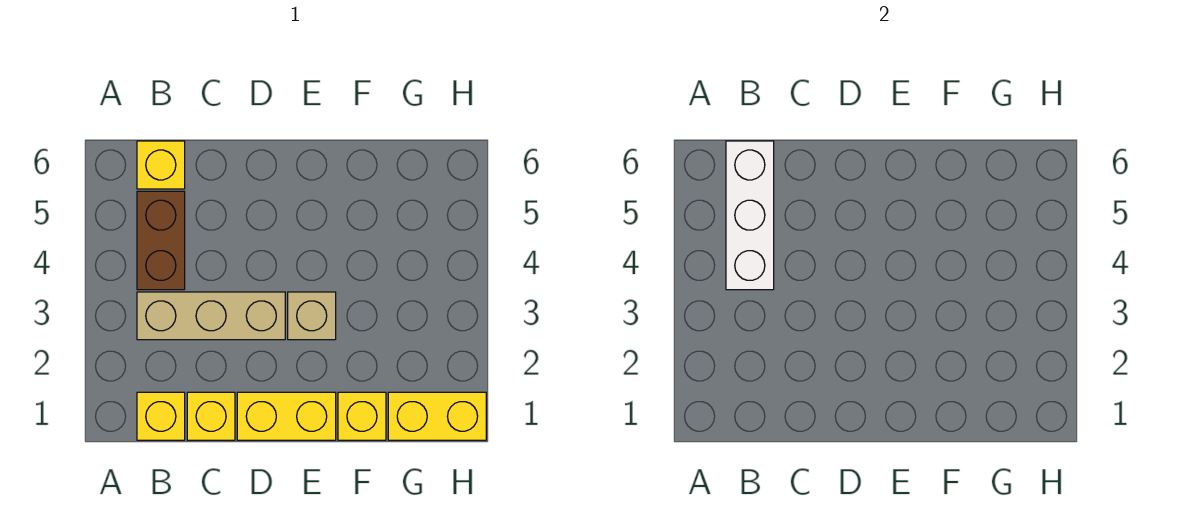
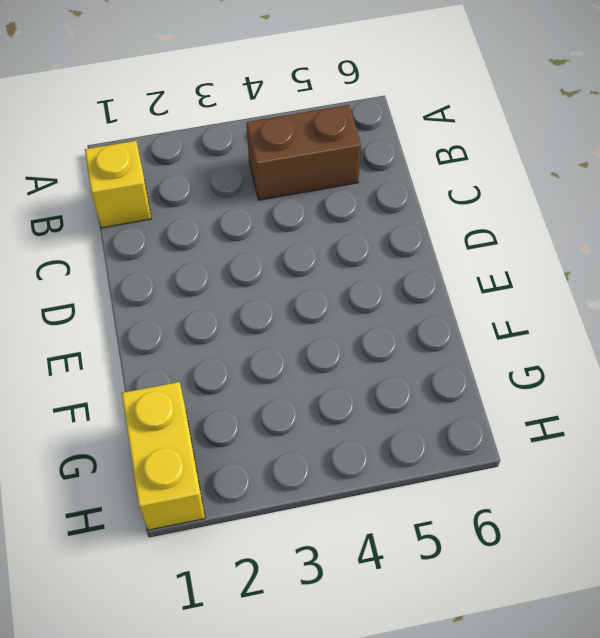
none -> tan 1x3 brick [137,292,285,340]
none -> yellow 1x1 brick [137,141,185,189]

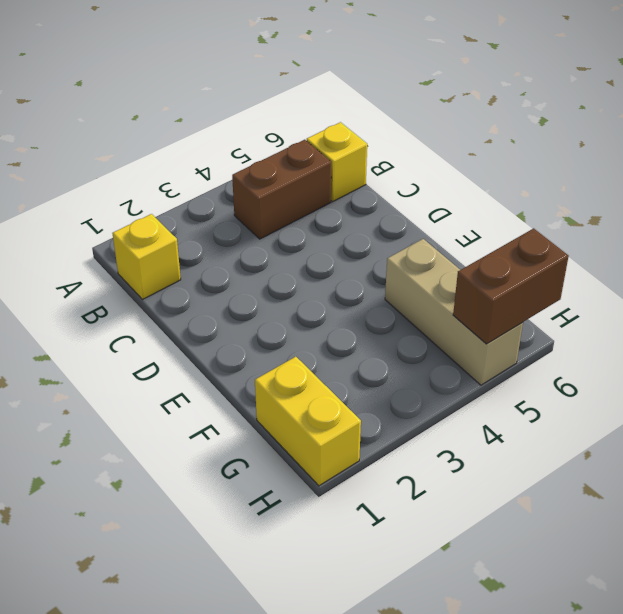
tan 1x3 brick [385,239,523,385] -> tan 1x3 brick moved to [137,292,285,340]
brown 1x2 brick [453,228,569,344] -> none
none -> yellow 1x1 brick [187,392,235,440]
none -> yellow 1x2 brick [237,392,336,440]

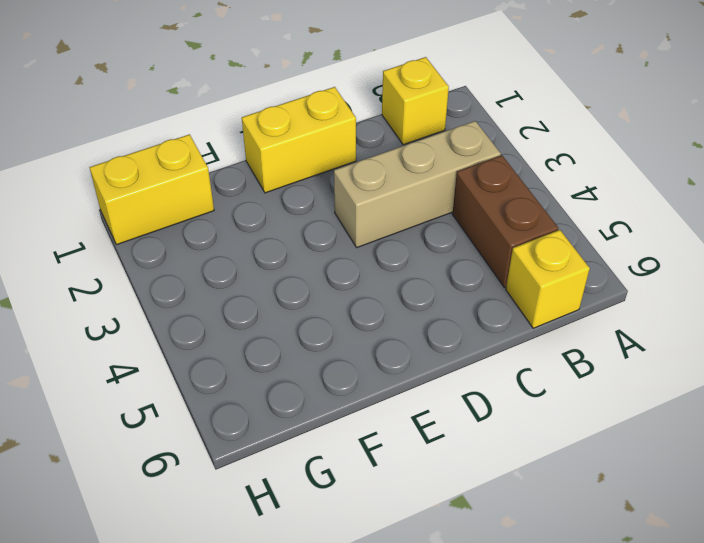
none -> yellow 1x1 brick [187,392,235,440]
none -> tan 1x1 brick [288,292,336,340]

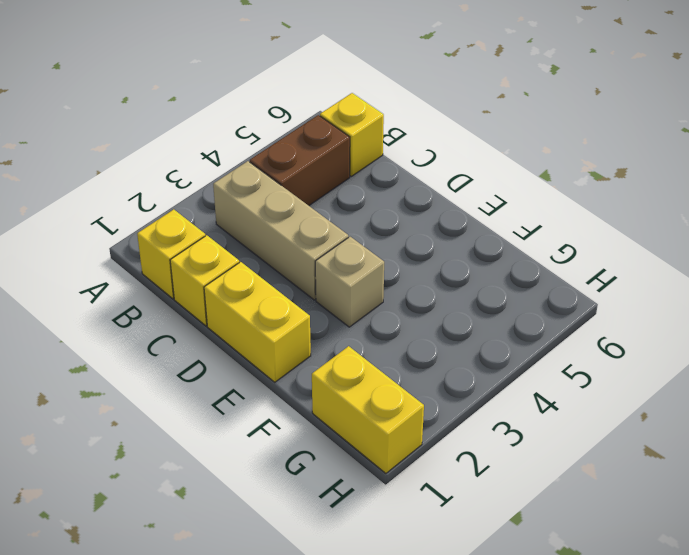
none -> yellow 1x1 brick [338,392,386,440]
none -> white 1x3 brick [726,141,774,290]

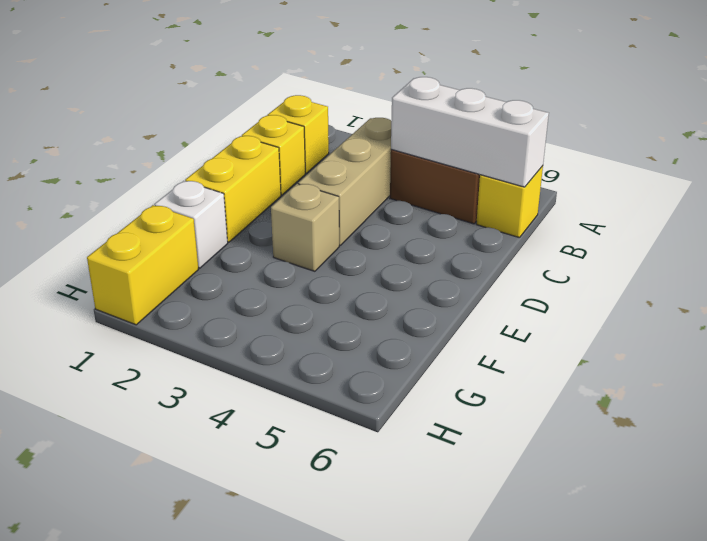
white 1x1 brick [154,181,228,268] -> yellow 1x1 brick [338,392,386,440]

